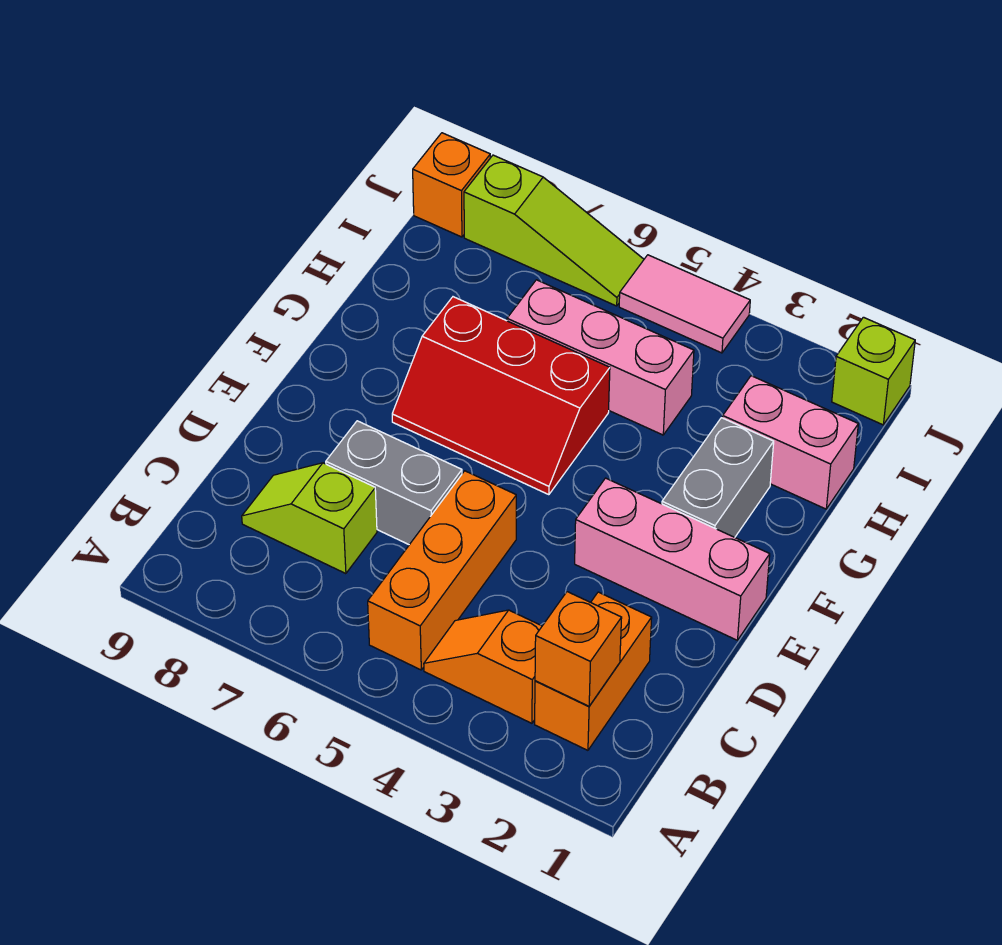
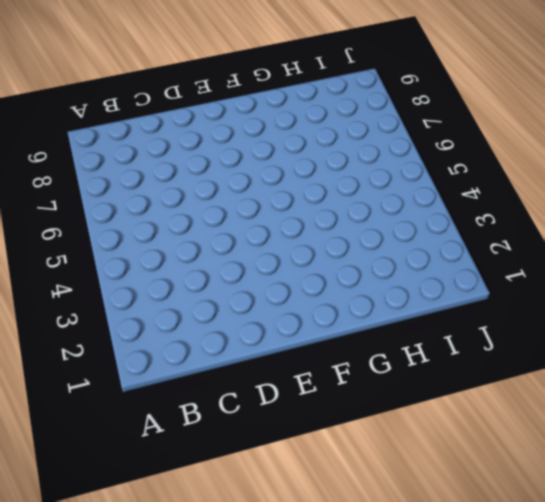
none -> orange 1x2 brick [535,592,652,750]
none -> orange 1x2 slope [424,610,542,723]
none -> orange 1x3 brick [368,471,516,670]

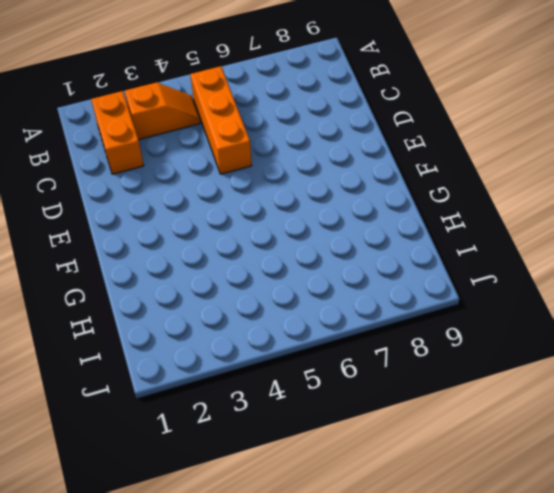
none -> lime 1x2 slope [242,463,377,574]
none -> grey 1x2 brick [326,421,462,545]
none -> pink 1x3 brick [575,478,770,640]

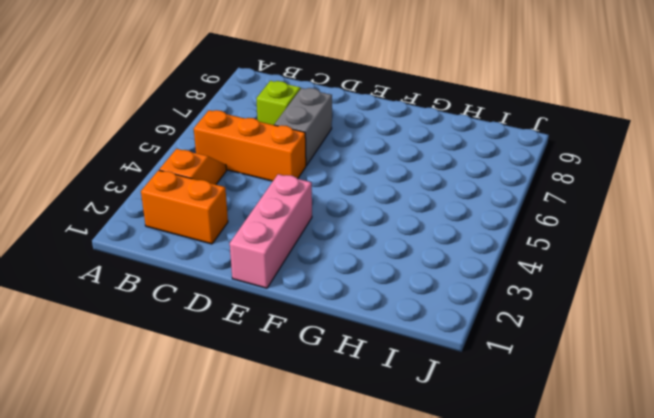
none -> grey 1x2 brick [662,418,774,537]
none -> red 2x3 slope [392,297,610,495]
none -> pink 1x2 brick [723,376,858,509]

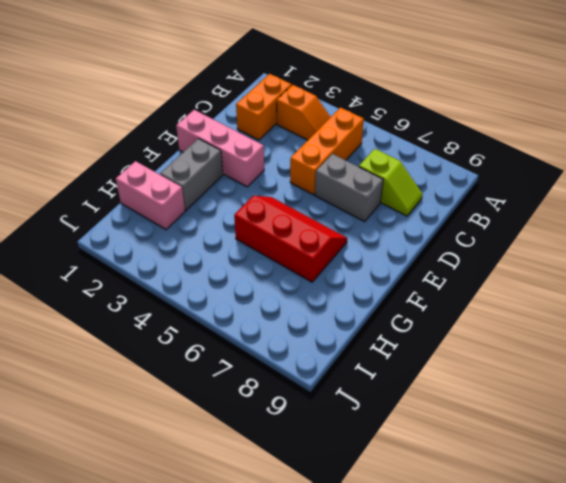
none -> pink 1x3 brick [507,280,694,435]
none -> lime 1x1 brick [832,317,915,425]
none -> pink 1x2 tile [619,255,750,353]

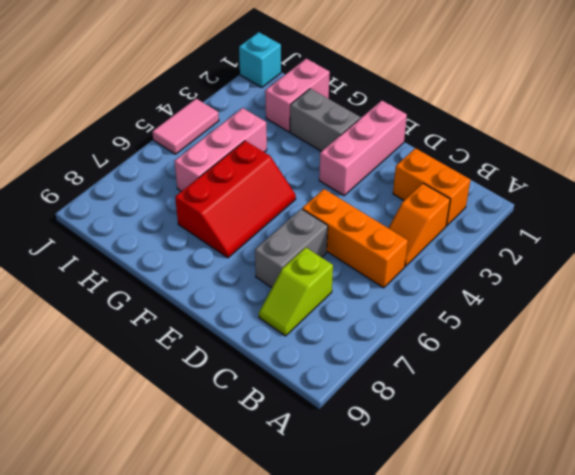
cyan 1x1 brick [239,32,281,87] -> lime 1x1 brick [832,317,915,425]
none -> lime 1x3 slope [464,155,644,306]
none -> orange 1x1 brick [413,133,490,237]
none -> orange 1x1 brick [535,592,622,706]

